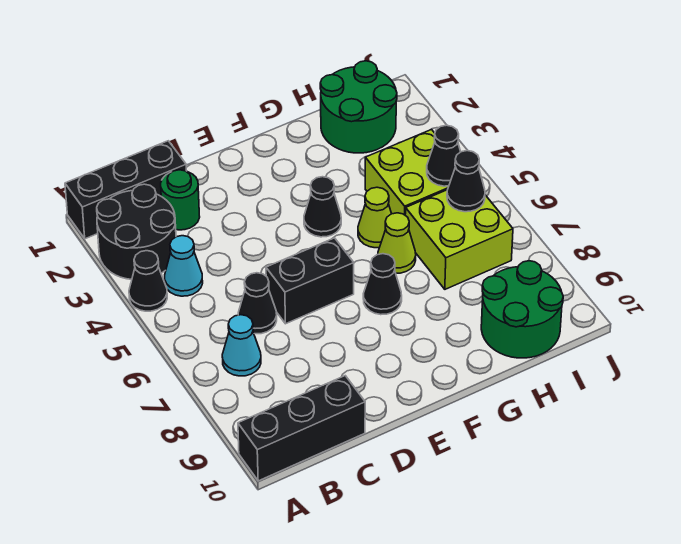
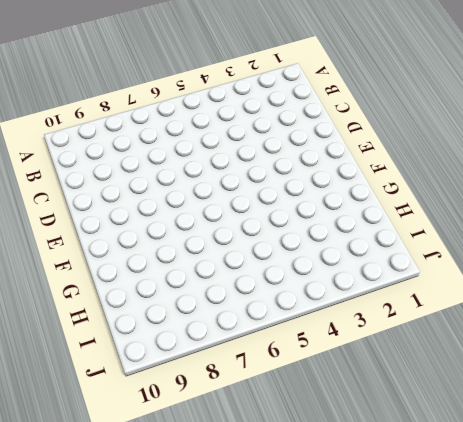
none -> black 1x3 brick [65,141,186,239]
none -> black 2x2 round brick [97,184,176,280]
none -> black 1x1 cone [129,251,167,311]

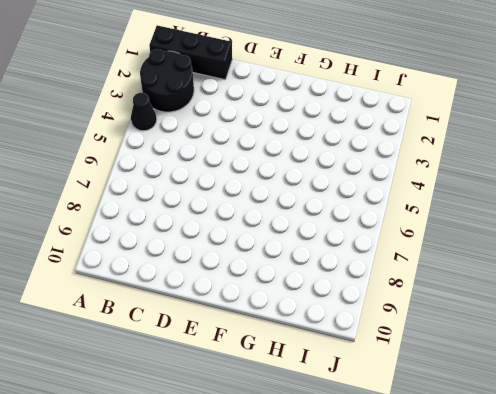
none -> black 1x3 brick [238,376,365,481]
none -> cyan 1x1 cone [165,236,203,296]
none -> cyan 1x1 cone [222,315,261,376]

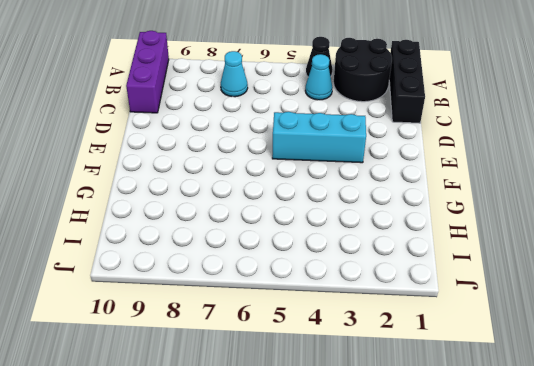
purple 1x3 brick [126,31,169,113] -> black 1x3 brick [238,376,365,481]
cyan 1x3 brick [272,112,366,163] -> none
none -> green 1x1 round brick [161,170,200,230]
none -> black 1x1 cone [238,273,277,334]
none -> black 1x2 brick [266,238,354,324]

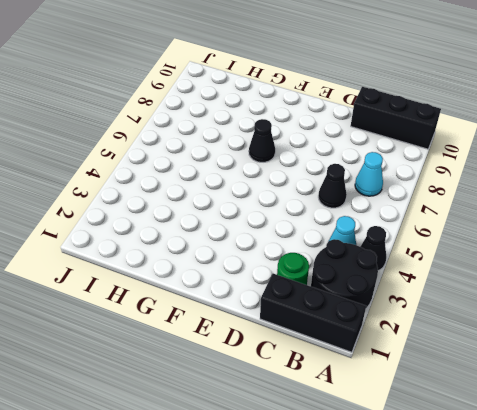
none -> black 1x2 brick [266,238,354,324]
none -> black 1x1 cone [304,177,341,237]
none -> lime 1x1 cone [358,187,391,248]

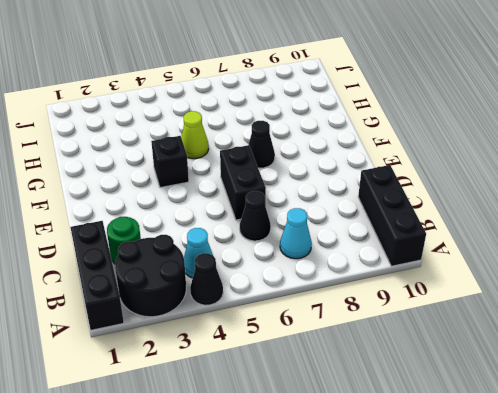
black 1x1 brick [151,136,189,188] -> black 1x1 cone [304,177,341,237]
none -> lime 1x1 cone [378,213,416,273]
none -> green 2x2 round brick [320,61,397,153]
none -> lime 2x2 brick [365,129,449,215]

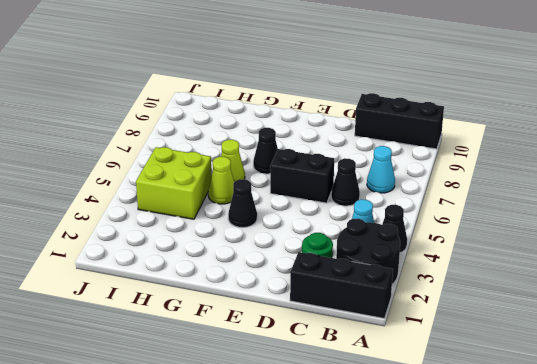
none -> green 2x2 round brick [320,61,397,153]
none -> lime 2x2 brick [405,190,513,289]
none -> green 2x2 round brick [481,261,563,358]

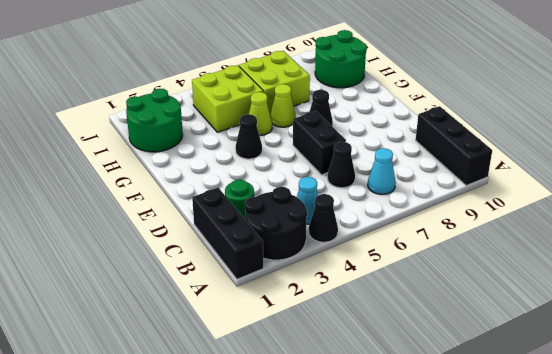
none -> black 1x1 cone [427,125,461,186]
none -> black 1x1 cone [447,151,485,212]

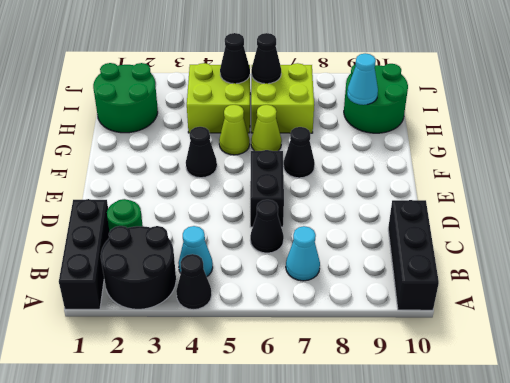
cyan 1x1 cone [347,53,378,105] -> none

